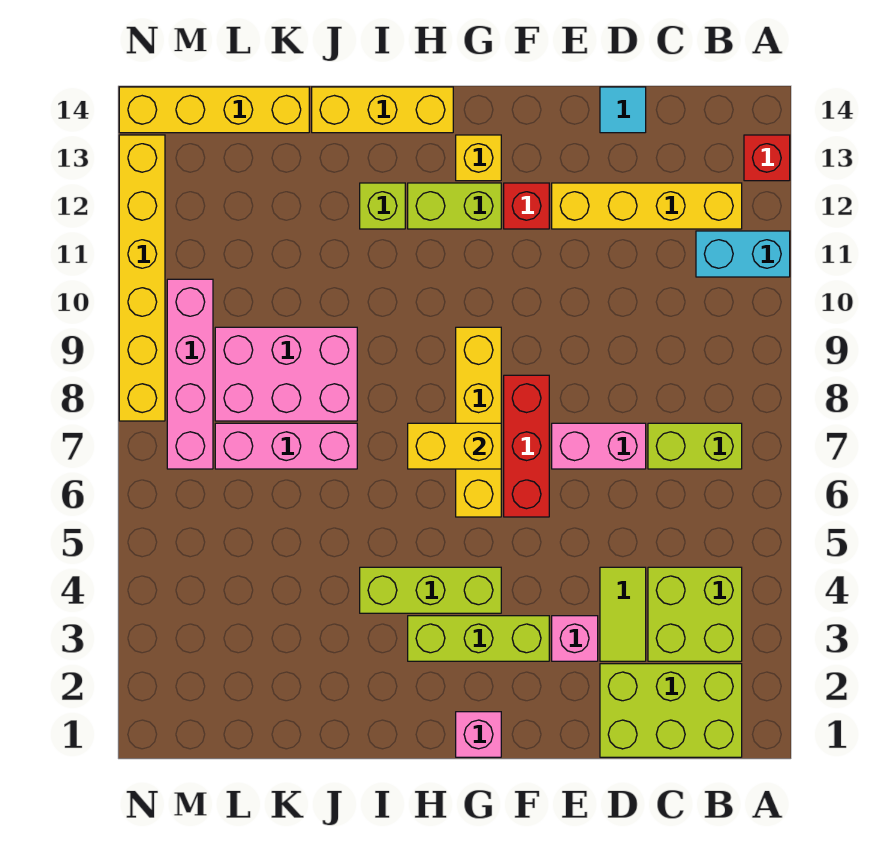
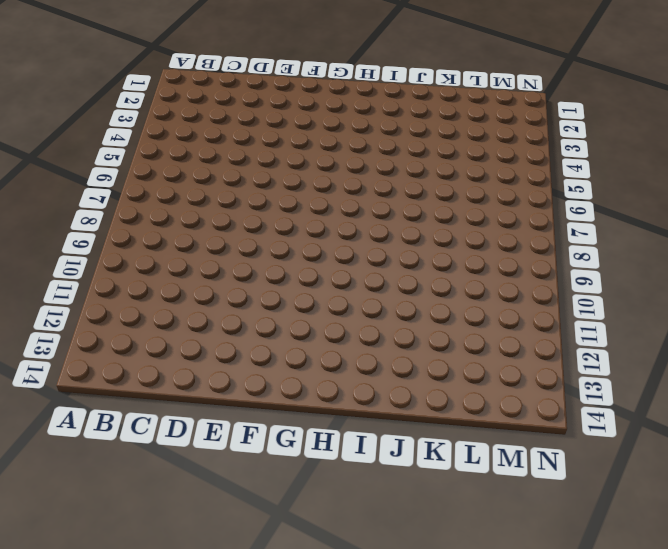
none -> cyan 1x2 brick [696,231,790,277]
none -> red 1x1 brick [744,135,790,181]
none -> lime 2x3 brick [600,664,742,757]

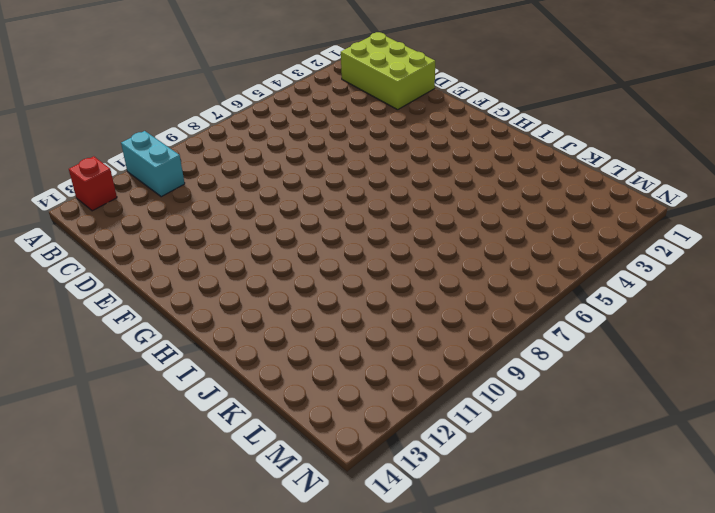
none -> lime 2x2 brick [648,567,742,661]
none -> lime 1x2 brick [648,423,742,469]
none -> yellow 1x4 brick [552,183,742,229]

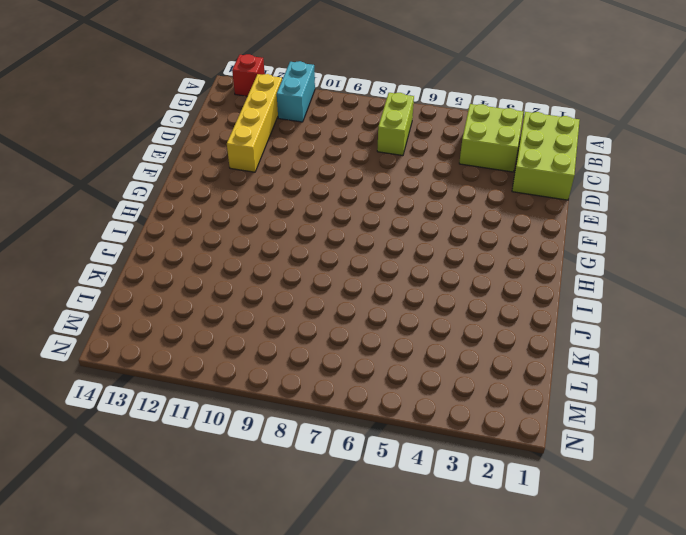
none -> lime 1x2 tile [600,567,646,661]
none -> pink 1x2 brick [552,423,646,469]
none -> cyan 1x1 tile [600,87,646,133]

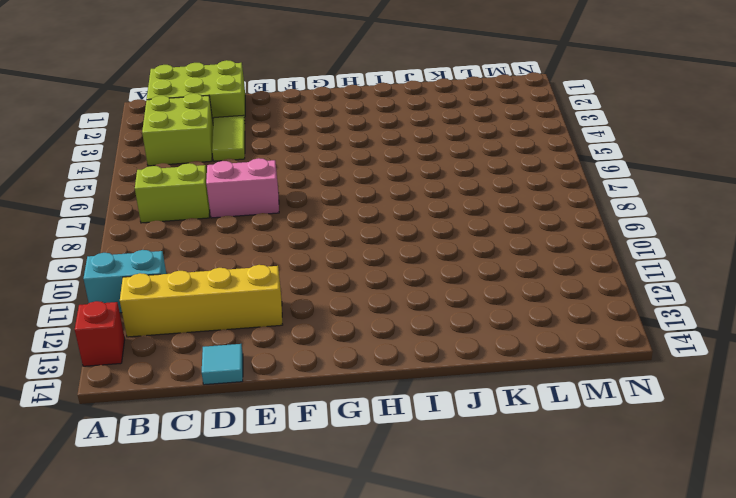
none -> pink 1x1 brick [552,616,598,661]
none -> lime 1x3 brick [408,616,549,661]
none -> red 1x3 brick [504,375,549,517]

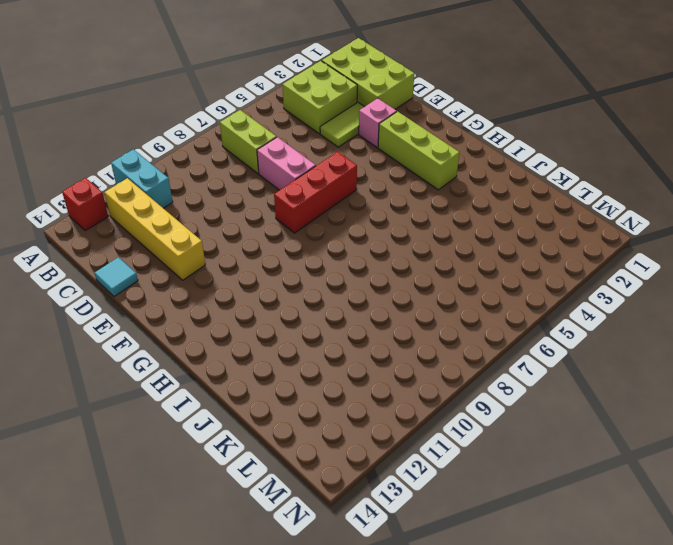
none -> red 1x1 brick [504,183,549,229]
none -> pink 1x1 brick [456,712,501,757]
none -> lime 1x3 brick [360,567,501,613]

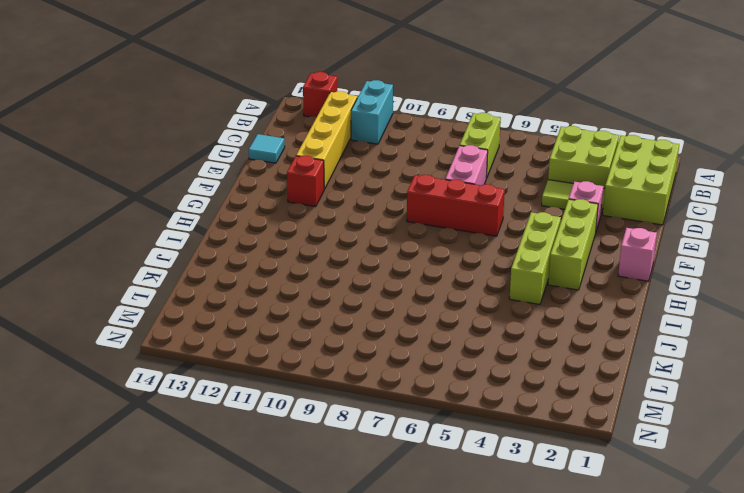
none -> yellow 1x4 brick [456,327,501,517]
none -> lime 1x2 brick [408,183,501,229]
none -> yellow 1x1 brick [456,135,501,181]

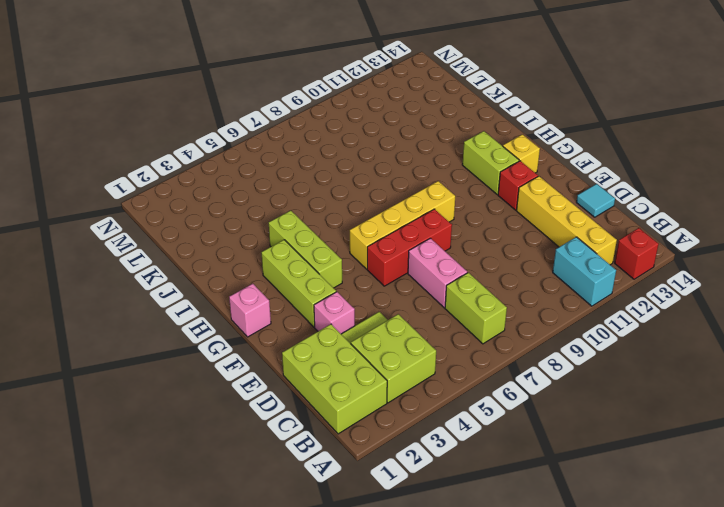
none -> yellow 1x3 brick [312,87,453,133]
none -> lime 1x1 brick [360,183,405,229]
none -> pink 1x3 brick [215,423,357,469]

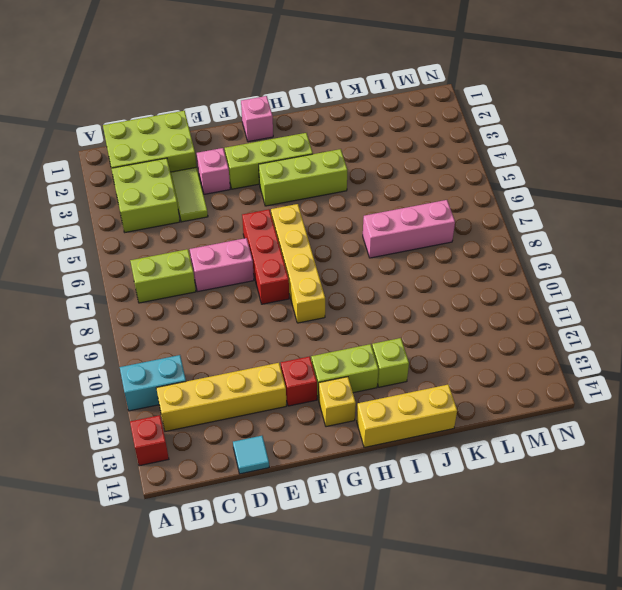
none -> pink 2x3 brick [215,327,357,421]
none -> yellow 1x4 brick [119,87,309,133]
none -> pink 1x4 brick [167,279,213,469]

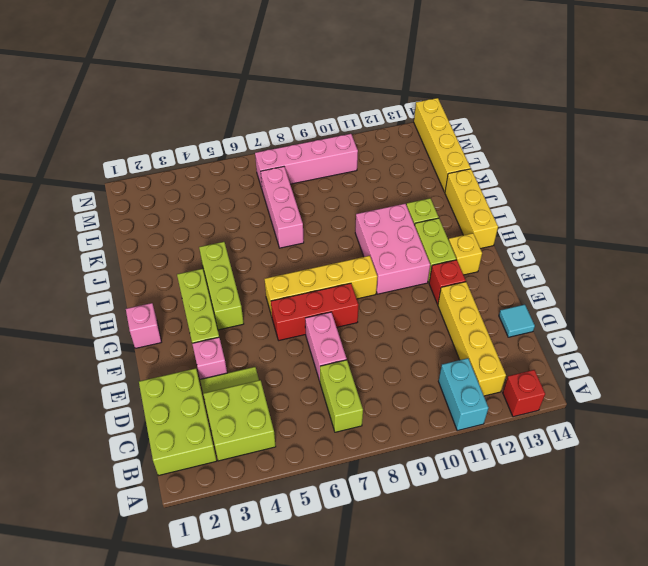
pink 2x3 brick [355,204,430,294] -> pink 2x3 brick moved to [215,327,357,421]
none -> yellow 1x6 brick [119,135,165,421]
none -> yellow 1x2 brick [408,423,501,469]

